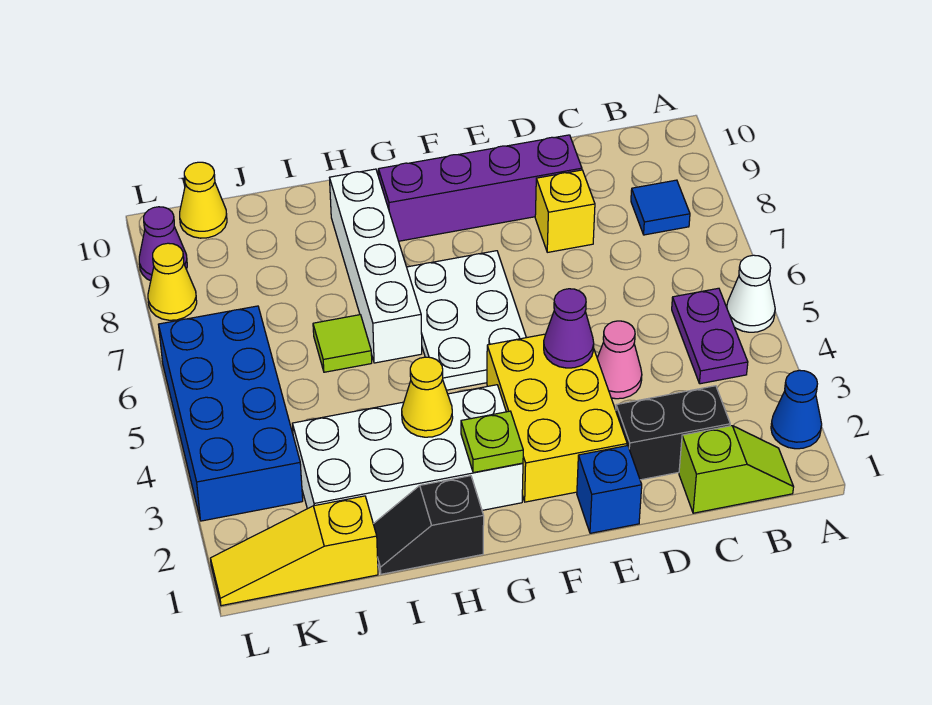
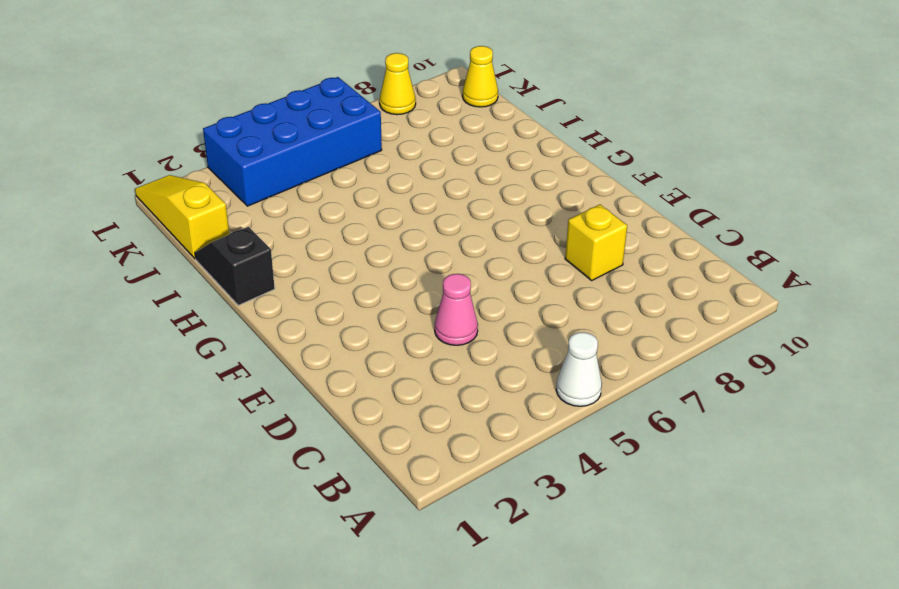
none -> blue 1x1 cone [771,370,822,449]
none -> lime 1x2 slope [679,426,794,513]
none -> purple 1x2 plate [672,288,748,384]

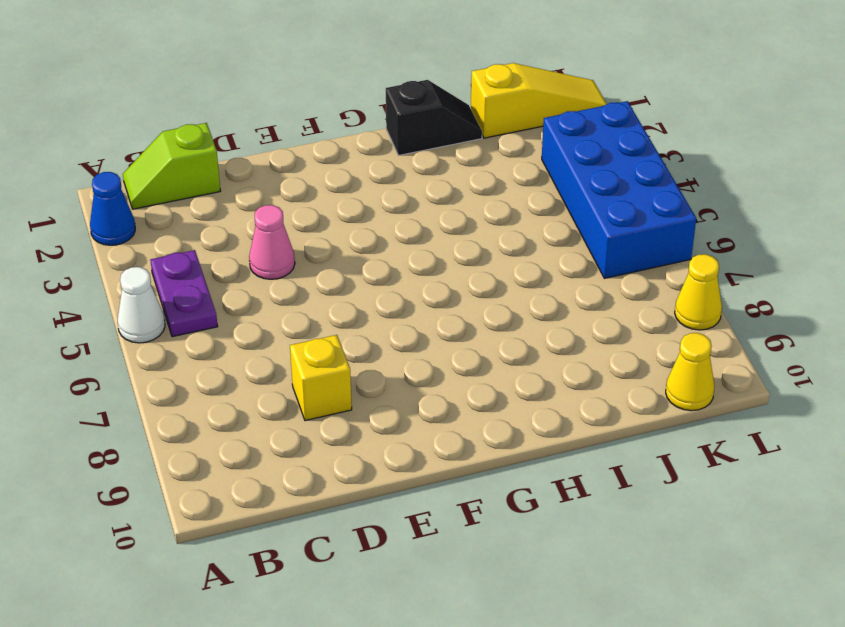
none -> blue 1x1 tile [631,180,690,235]
none -> black 1x2 brick [616,386,730,480]
none -> purple 1x4 brick [378,135,582,241]

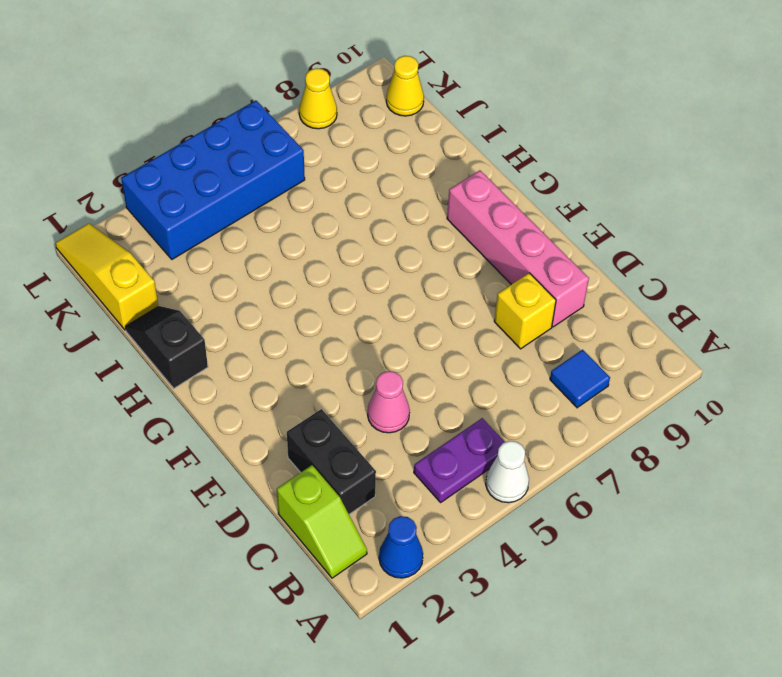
pink 1x4 brick [447,170,589,327] -> purple 1x4 brick [378,135,582,241]
none -> blue 1x1 brick [577,446,642,533]
none -> yellow 2x3 brick [487,334,627,502]
none -> white 2x3 plate [407,251,526,390]

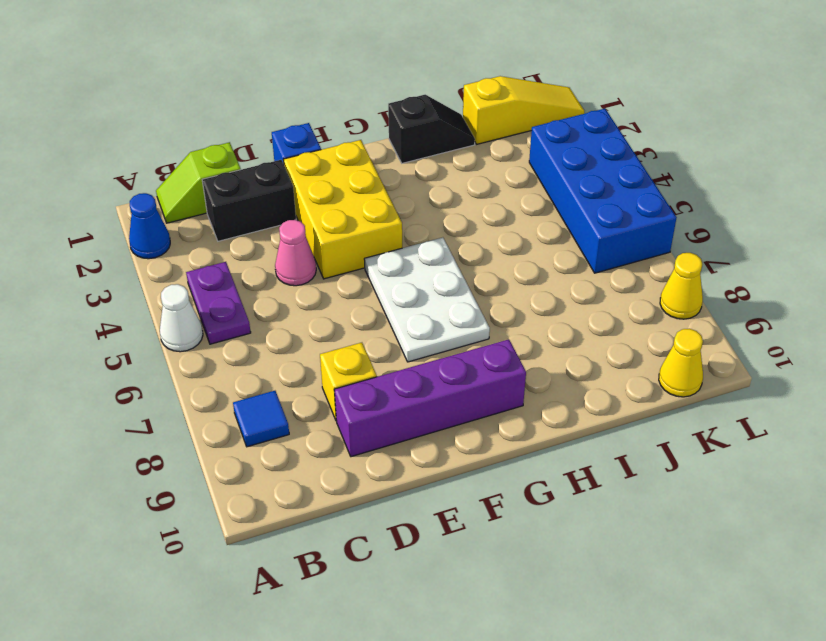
none -> white 2x4 brick [292,385,523,524]
none -> white 1x4 brick [330,169,422,363]
none -> lime 1x1 tile [313,315,372,372]

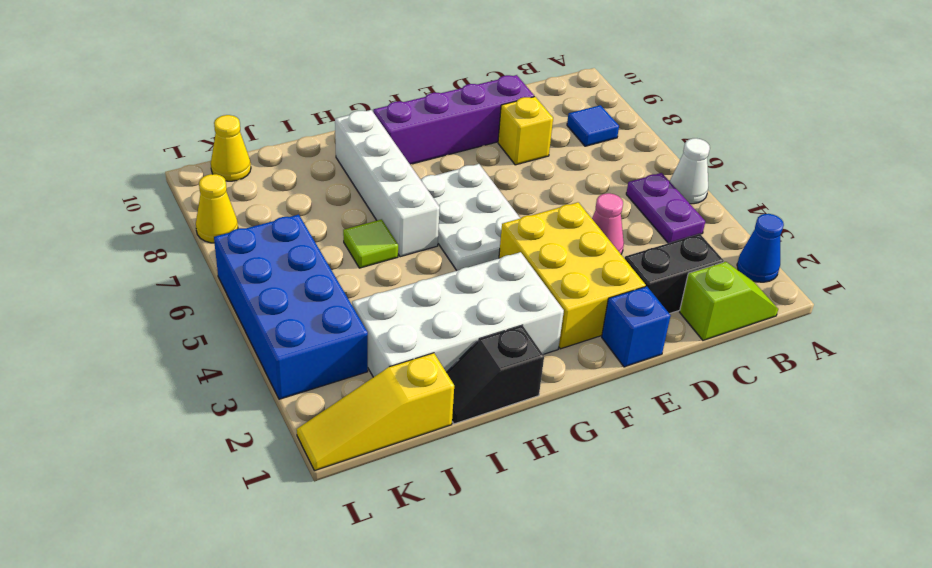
none -> purple 1x1 cone [139,207,187,281]
none -> purple 1x1 cone [544,289,594,368]
none -> lime 1x1 plate [461,411,523,473]

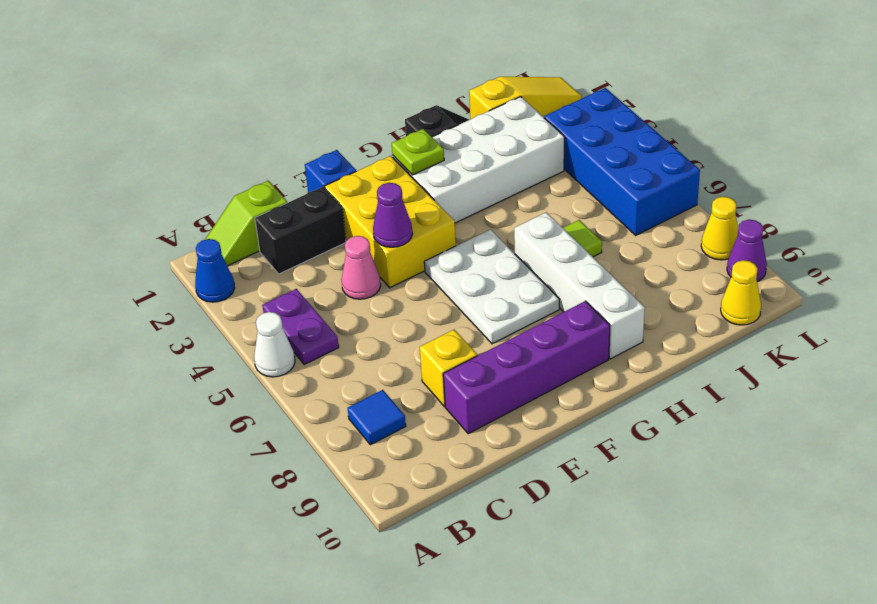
none -> yellow 1x1 cone [402,357,453,437]

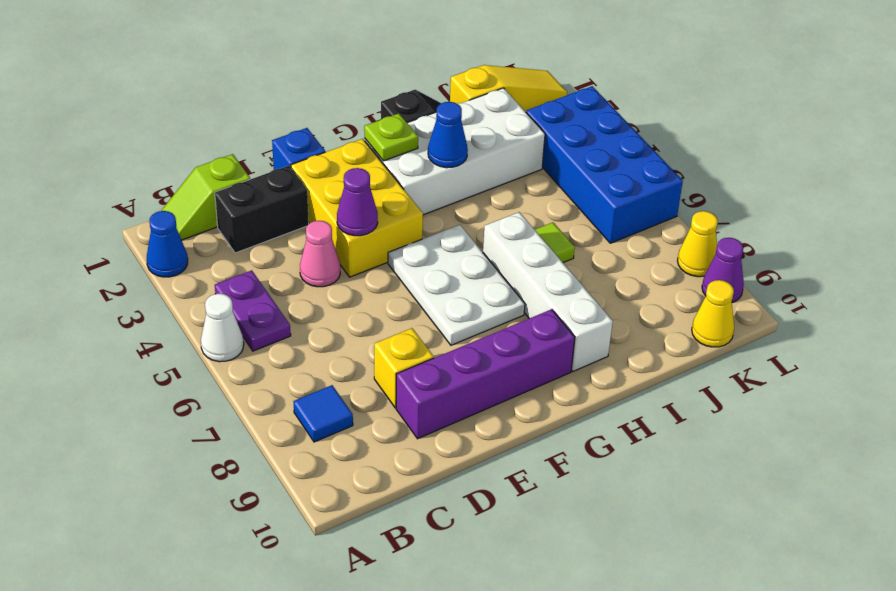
blue 1x1 cone [428,102,468,168] -> yellow 1x1 cone [402,357,453,437]

